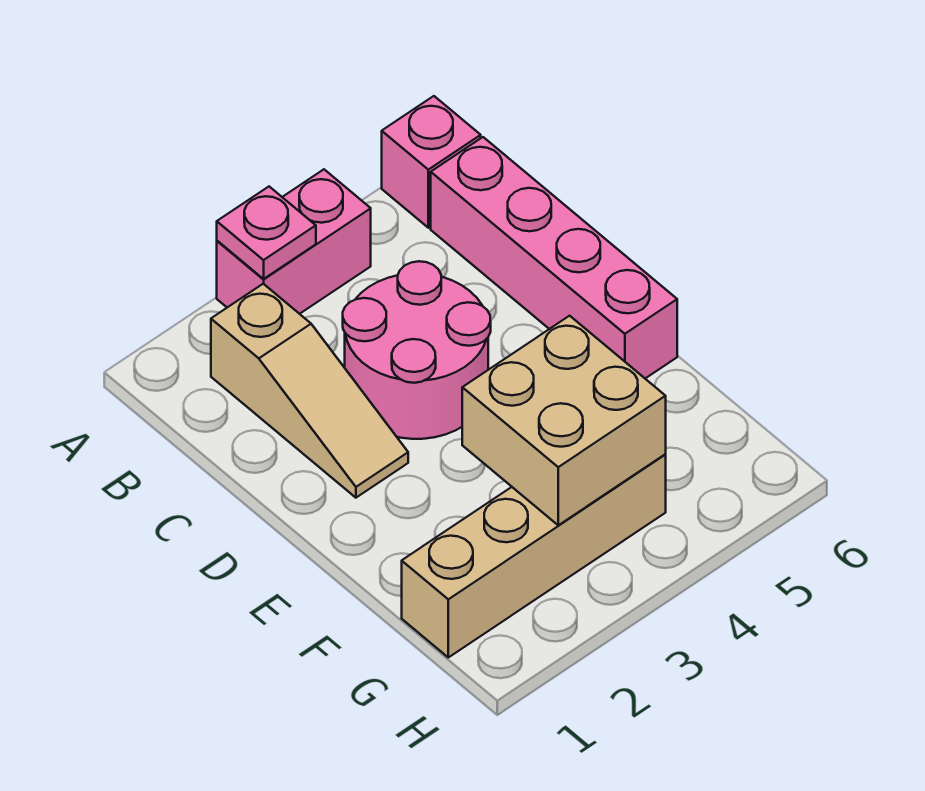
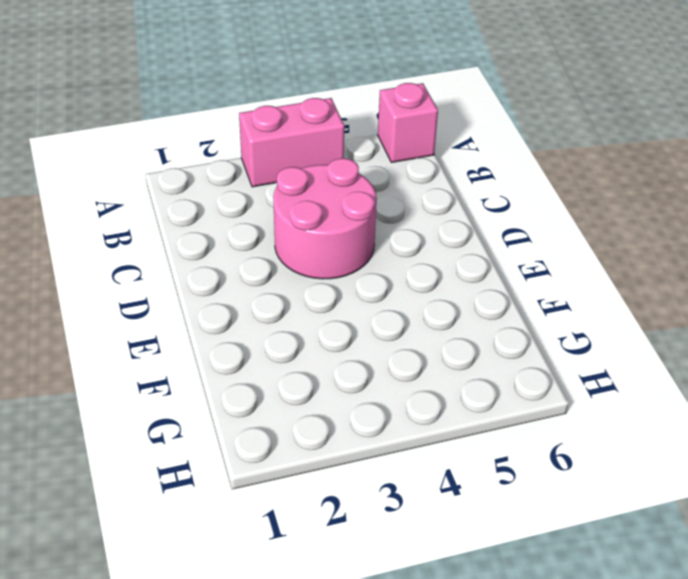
none -> tan 1x3 slope [211,284,408,498]
none -> pink 1x4 brick [431,137,677,378]

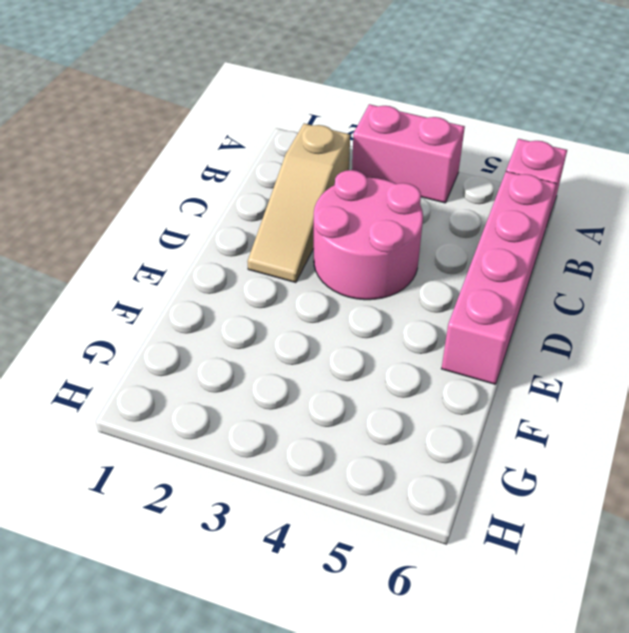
none -> tan 1x4 brick [402,455,666,657]
none -> pink 1x1 plate [217,187,316,279]

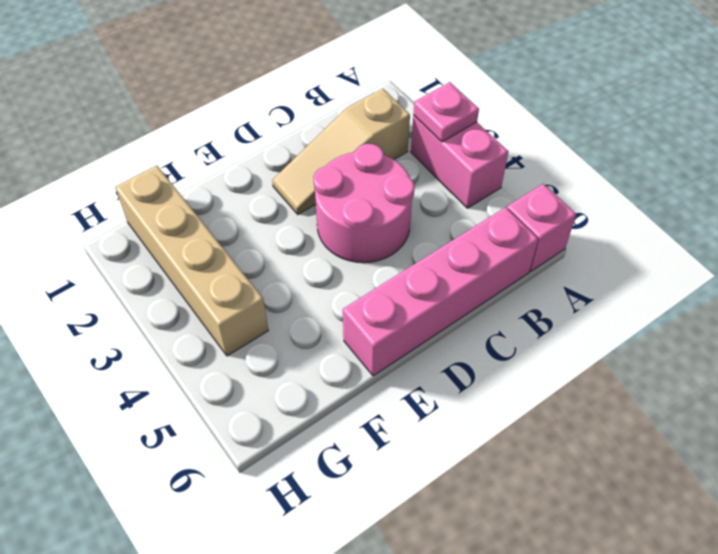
none -> tan 2x2 brick [462,316,666,525]

